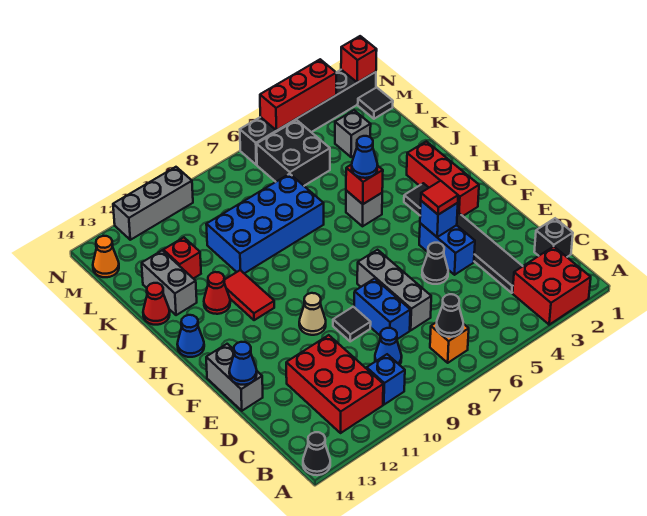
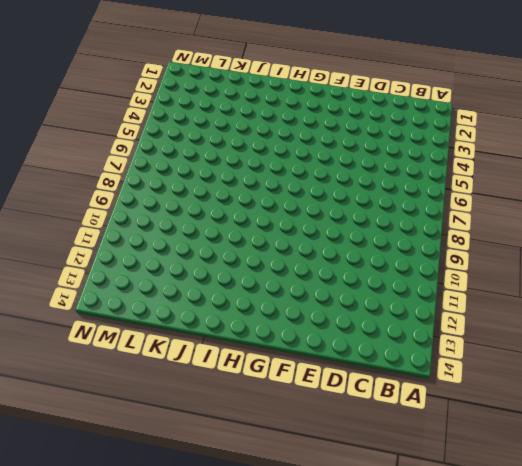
none -> red 2x2 brick [513,247,591,325]
none -> black 1x1 cone [303,432,330,475]
none -> orange 1x1 brick [430,322,469,363]
none -> blue 1x1 brick [367,354,405,405]

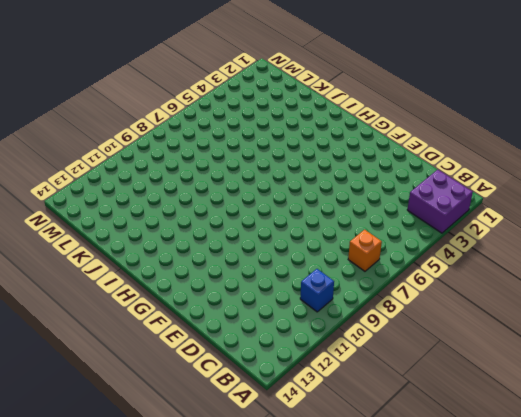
purple 2x2 brick [407,170,473,233] -> red 2x2 brick [513,247,591,325]
none -> black 1x1 cone [303,432,330,475]
none -> red 2x3 brick [286,335,383,433]
none -> black 1x1 brick [534,218,573,257]
none -> black 1x6 tile [404,183,523,293]

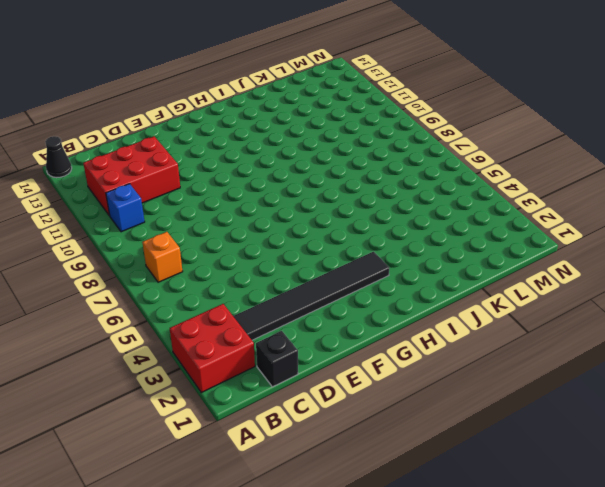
none -> blue 1x1 cone [375,328,402,365]
none -> grey 1x3 brick [357,250,431,330]
none -> blue 1x2 brick [354,279,410,339]
none -> blue 1x2 brick [419,223,475,275]

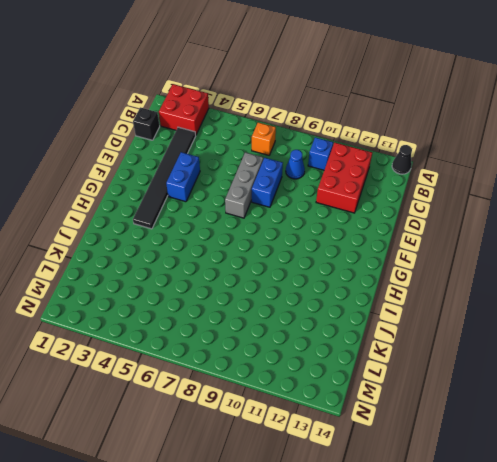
none -> black 1x1 cone [422,243,448,284]
none -> black 1x1 tile [333,307,371,341]
none -> grey 1x2 brick [206,344,263,411]
none -> tan 1x1 cone [299,293,326,335]

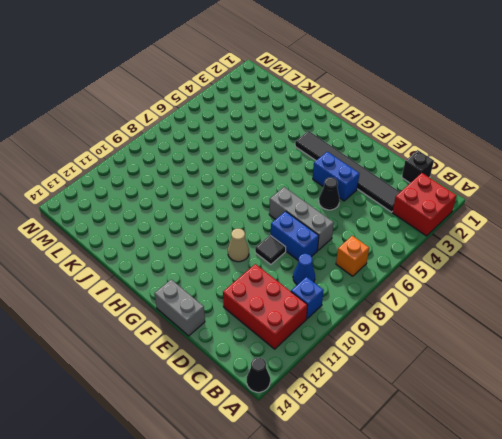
none -> red 1x3 brick [407,141,479,216]
none -> red 1x2 tile [224,270,274,320]
none -> blue 1x1 cone [177,315,204,357]
none -> grey 1x1 brick [346,191,382,226]

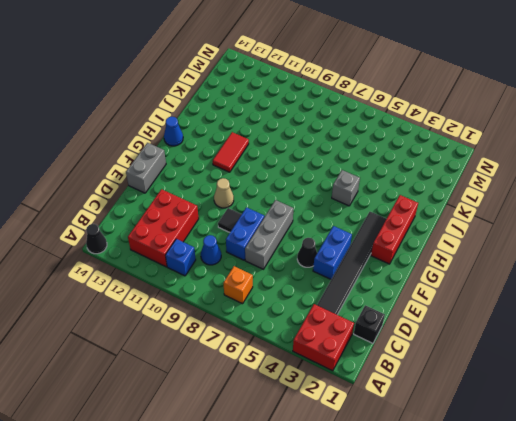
none -> red 1x1 cone [204,272,230,314]
none -> blue 2x4 brick [206,174,324,274]
none -> grey 1x2 brick [142,250,197,315]
none -> red 1x1 cone [143,283,170,325]

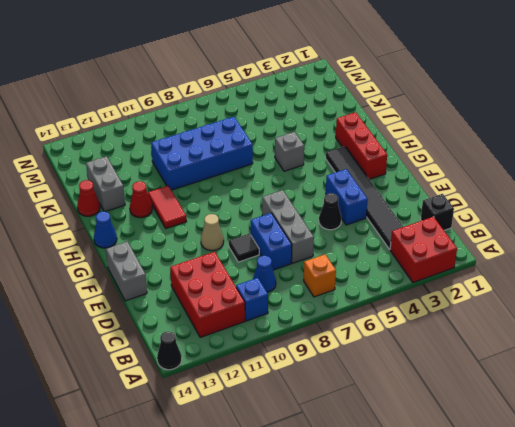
none -> red 1x1 brick [163,237,201,279]
none -> grey 1x1 brick [335,110,371,157]
none -> black 2x2 brick [257,120,330,186]
none -> black 1x1 tile [358,87,393,119]

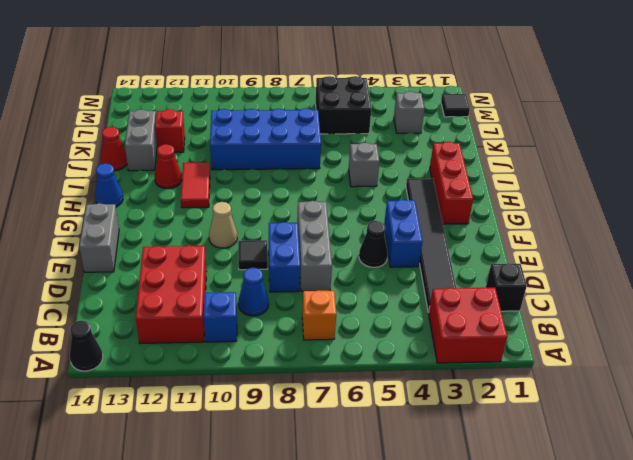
none -> orange 1x1 cone [93,236,119,277]
none -> black 1x6 brick [240,70,376,165]
none -> grey 1x3 brick [113,167,193,240]
none -> black 1x1 cone [436,294,463,337]

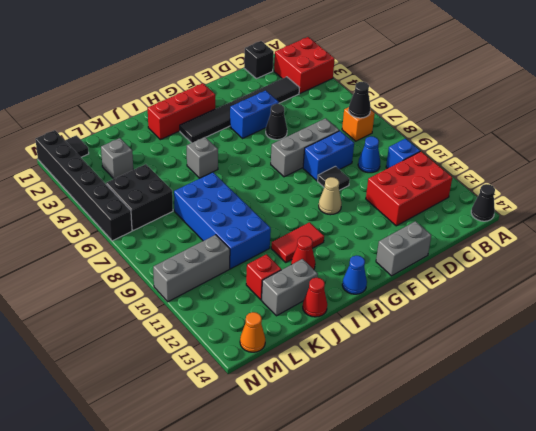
grey 1x3 brick [153,235,230,302] -> grey 1x3 brick turned to [113,167,193,240]
none -> blue 1x1 cone [229,342,257,385]
none -> blue 1x1 brick [420,201,458,237]
none -> red 1x1 brick [346,164,383,204]
none -> red 1x1 brick [341,36,377,82]

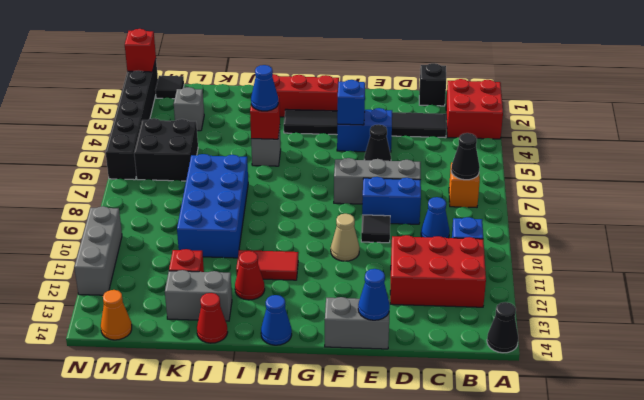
none -> red 1x3 brick [260,59,336,130]
none -> red 1x1 tile [421,181,458,215]

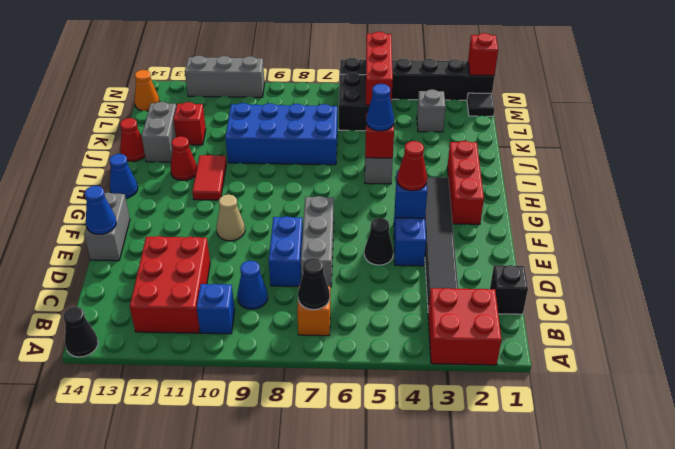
red 1x1 cone [397,141,427,191] -> red 1x1 tile [421,181,458,215]
red 1x3 brick [366,32,393,105] -> red 1x3 brick turned to [260,59,336,130]
none -> black 1x1 tile [333,307,371,341]

